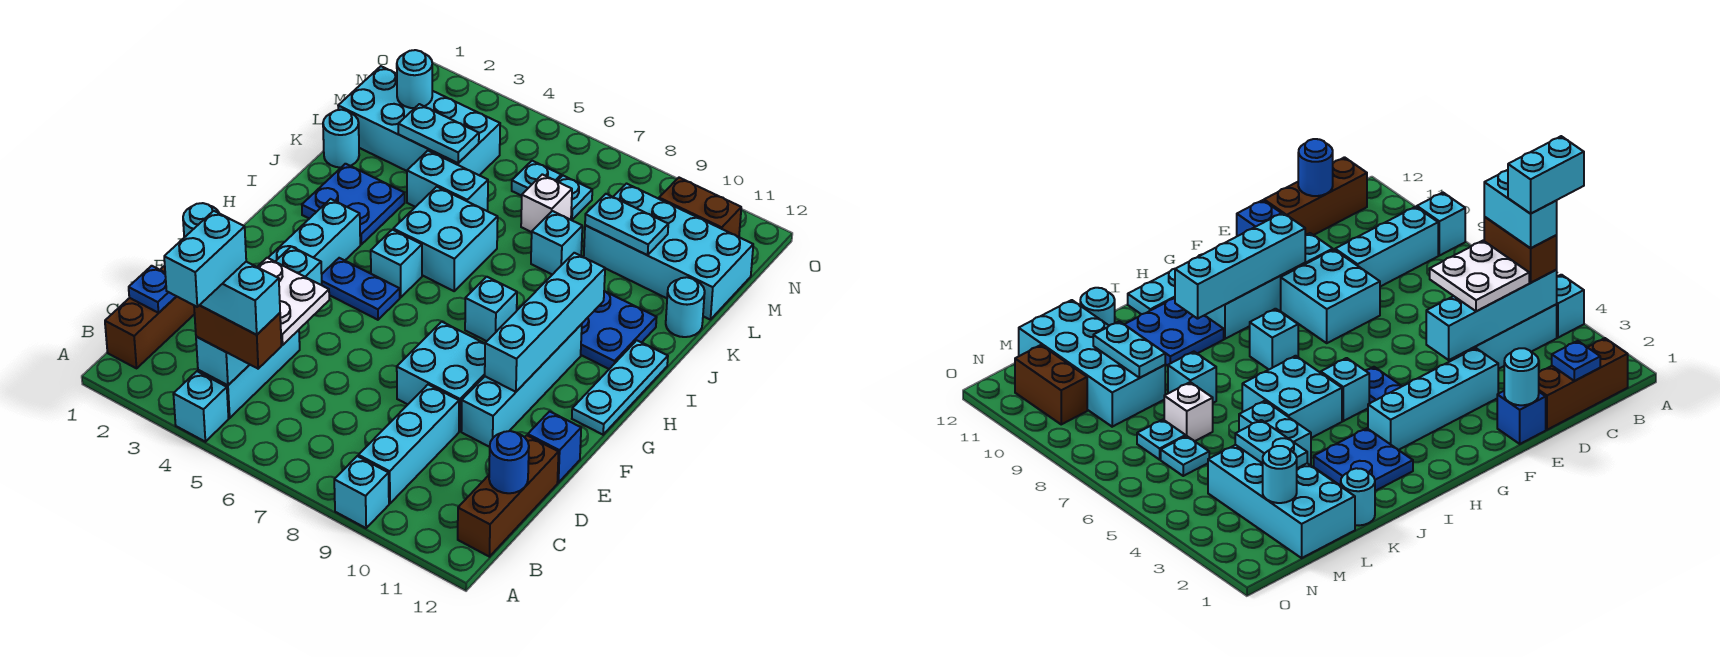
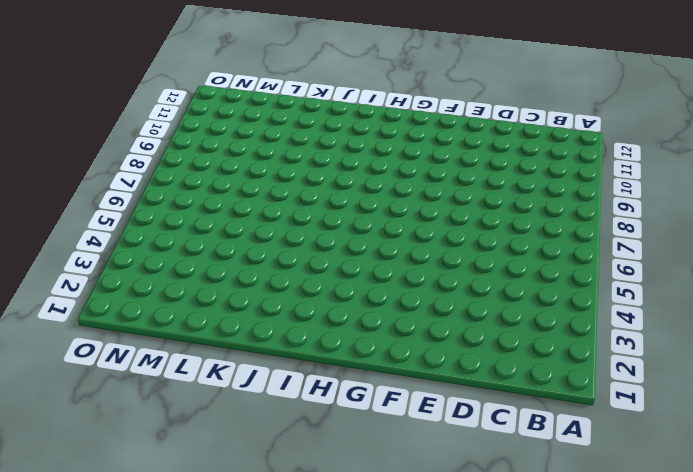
none -> cyan 1x1 brick [173,371,229,442]
none -> cyan 1x1 brick [334,456,389,528]
none -> brown 1x3 brick [105,266,195,368]
none -> cyan 1x3 brick [198,330,300,418]

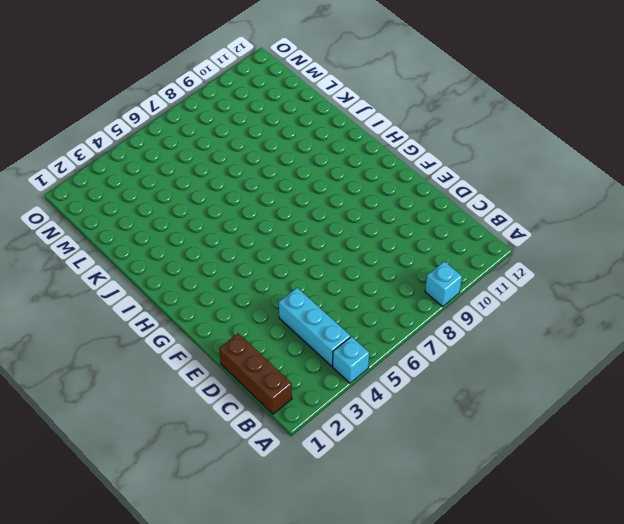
none -> cyan 1x3 brick [358,385,459,504]
none -> brown 1x3 brick [458,435,559,557]
none -> blue 1x1 brick [1497,391,1546,444]
none -> cyan 1x4 brick [268,199,360,274]

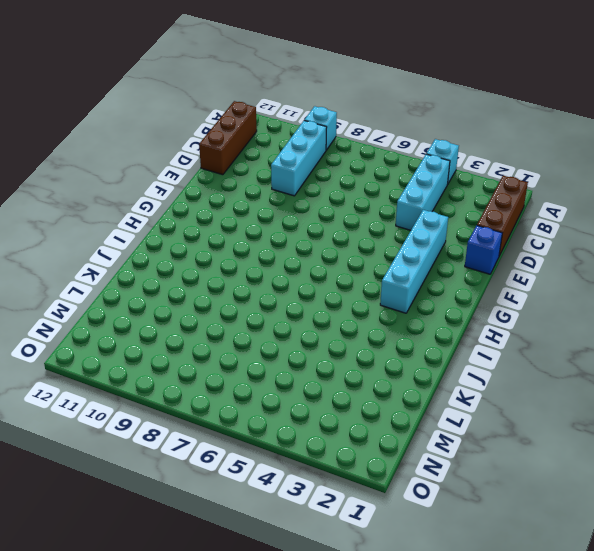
none -> cyan 2x2 brick [397,322,485,431]
none -> cyan 1x4 brick [461,324,582,447]
none -> blue 1x1 brick [528,411,581,483]
none -> blue 1x2 plate [322,258,400,320]

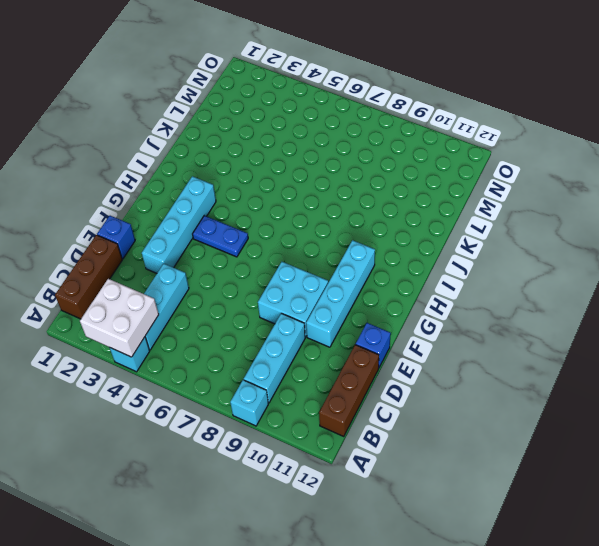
white 2x2 brick [80,279,159,357] -> cyan 1x4 brick [196,247,322,385]
none -> cyan 1x3 plate [572,340,668,435]
none -> cyan 1x1 brick [371,230,422,297]
none -> cyan 1x1 brick [465,277,517,341]
none -> blue 2x2 plate [302,164,405,244]

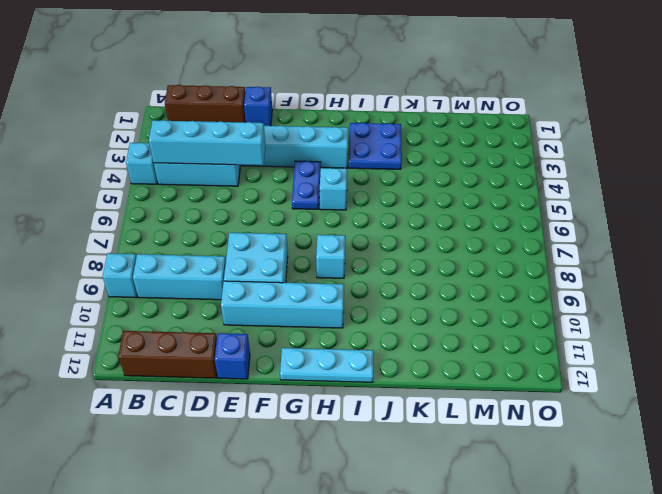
none -> cyan 2x2 brick [393,187,498,291]
none -> blue 2x2 plate [581,291,657,369]
none -> cyan 1x1 round brick [323,110,359,168]
none -> cyan 1x2 brick [407,151,488,211]

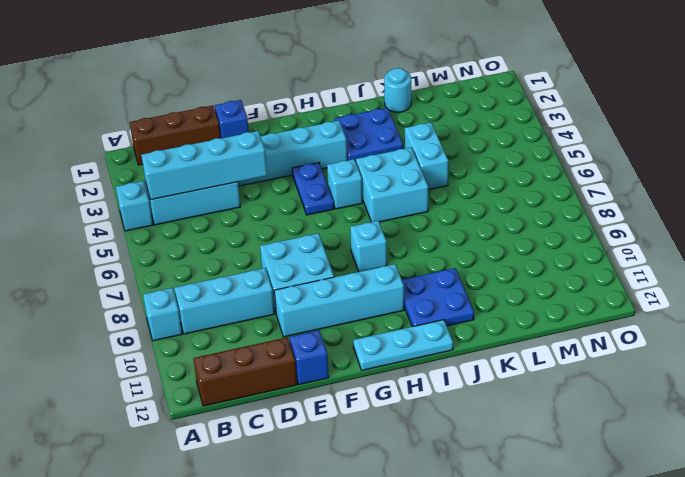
none -> cyan 1x1 brick [531,211,582,275]
none -> cyan 1x1 round brick [666,277,705,337]
none -> cyan 2x4 brick [338,66,500,175]
none -> white 1x1 brick [521,174,572,232]

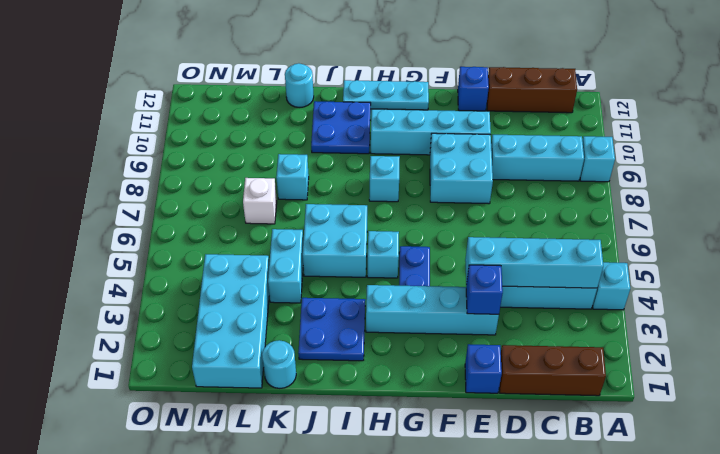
blue 1x1 brick [466,265,503,314] -> none
none -> cyan 2x4 brick [584,184,753,320]
none -> cyan 1x1 plate [512,161,561,196]
none -> cyan 1x1 plate [557,176,592,220]
none -> brown 1x2 brick [659,178,741,237]

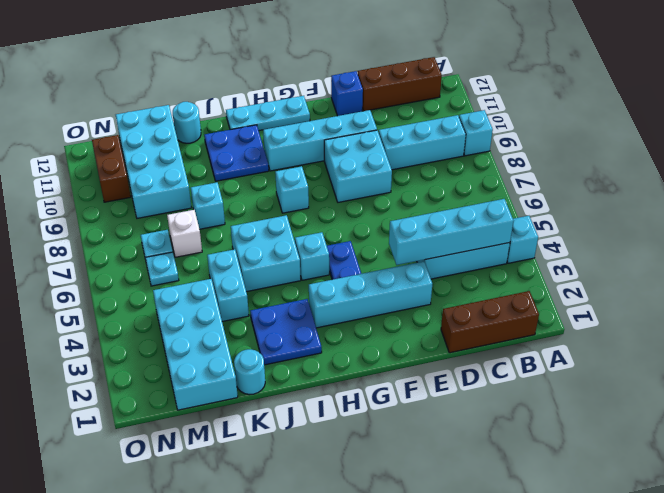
none -> blue 1x1 brick [1497,391,1546,444]
none -> blue 1x1 plate [129,266,176,313]
none -> blue 1x1 round brick [489,431,529,493]
none -> cyan 1x1 round brick [183,203,219,237]

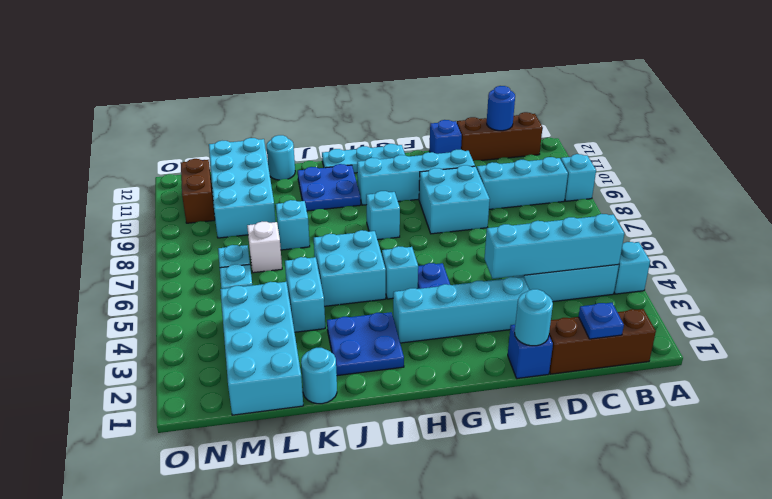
none -> cyan 1x4 brick [485,253,605,392]
none -> cyan 1x2 plate [398,104,479,163]
none -> cyan 1x2 plate [585,194,668,255]
none -> cyan 1x1 round brick [397,50,432,108]

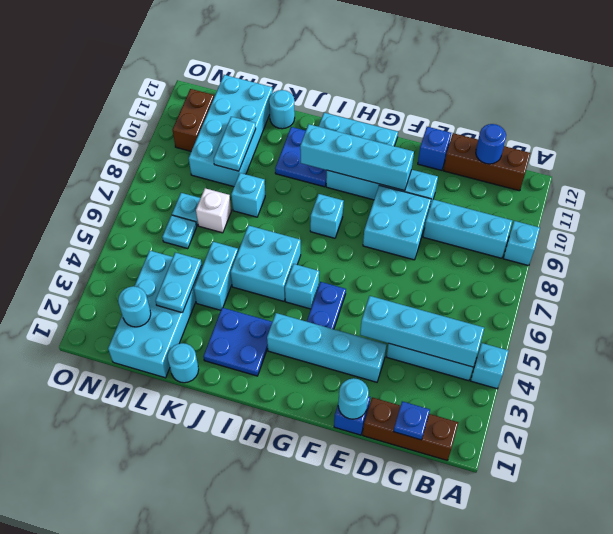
none -> brown 1x2 brick [194,305,281,369]
none -> white 2x2 plate [258,258,329,345]
none -> cyan 1x2 brick [200,262,280,335]
none -> cyan 1x2 brick [164,211,246,307]

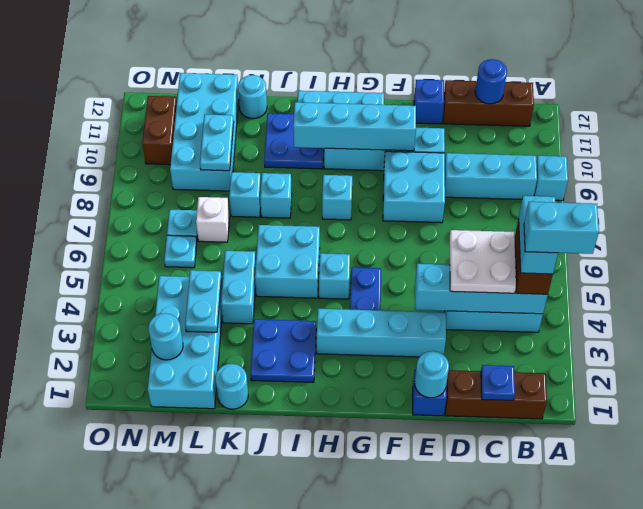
cyan 1x1 brick [260,173,292,218] -> cyan 1x1 brick moved to [173,371,229,442]

